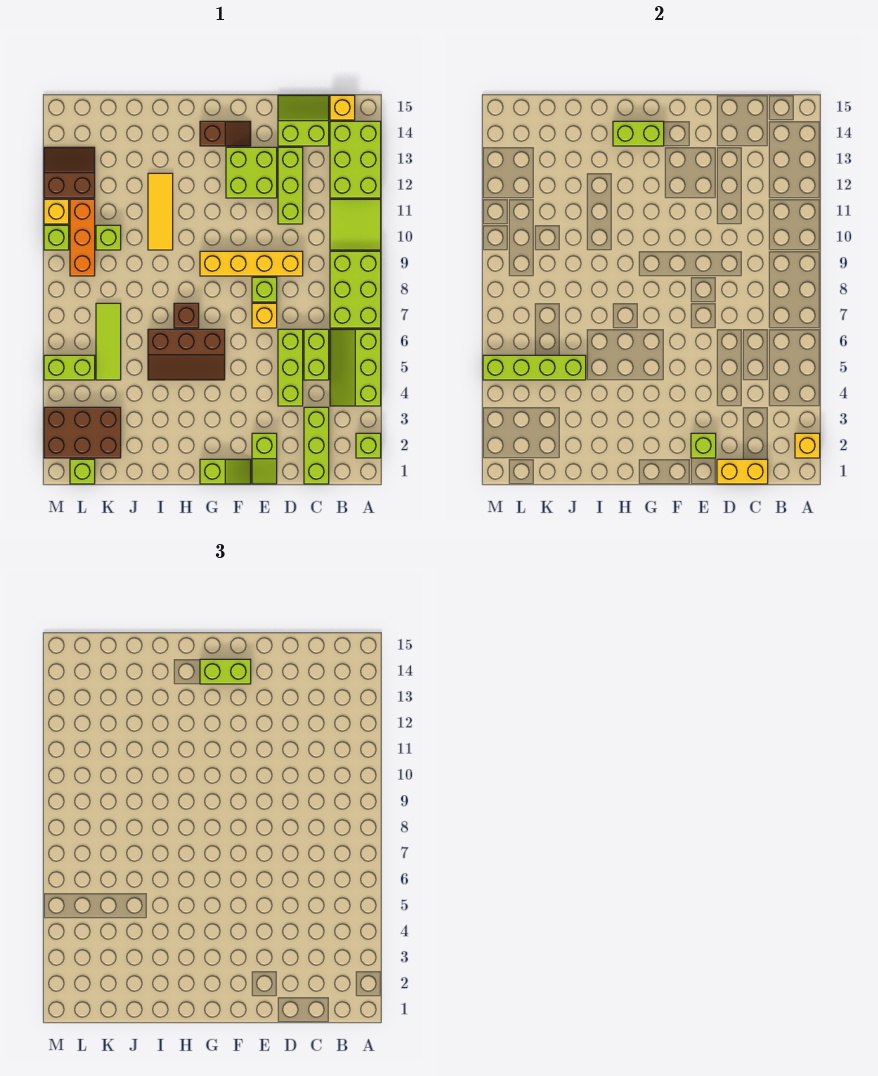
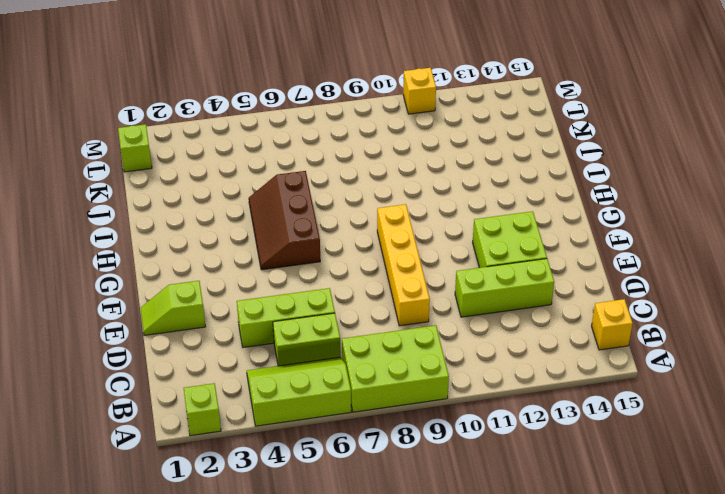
none -> lime 2x2 tile [330,199,381,250]
none -> lime 2x3 brick [330,121,381,198]
none -> lime 1x3 brick [304,407,329,484]
none -> lime 2x2 slope [278,95,329,146]

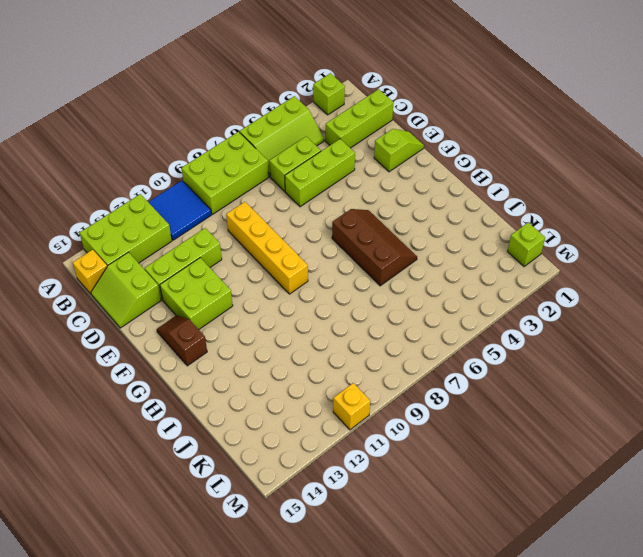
blue 2x2 tile [149,181,211,240] -> lime 2x2 tile [330,199,381,250]
none -> yellow 1x1 brick [252,303,277,328]
none -> lime 1x1 brick [252,277,277,302]
none -> lime 1x2 slope [200,459,251,484]
none -> brown 1x1 brick [174,303,199,328]

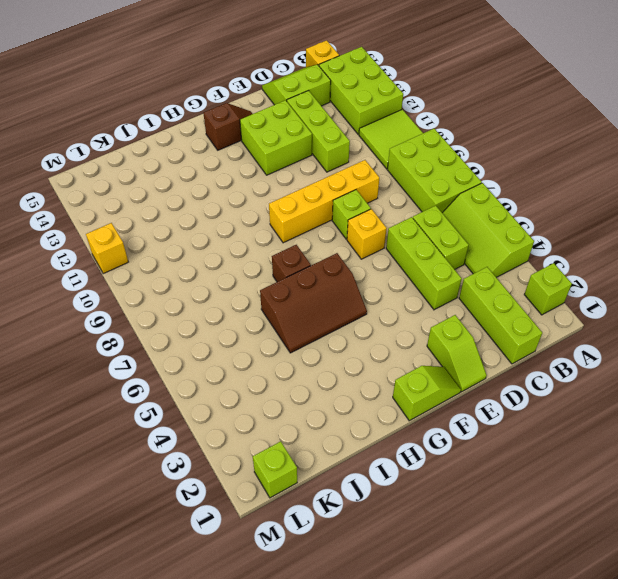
none -> yellow 1x3 tile [148,173,173,250]
none -> brown 2x3 brick [44,407,121,458]
none -> lime 1x3 tile [96,303,121,380]
none -> lime 1x1 brick [96,225,121,250]

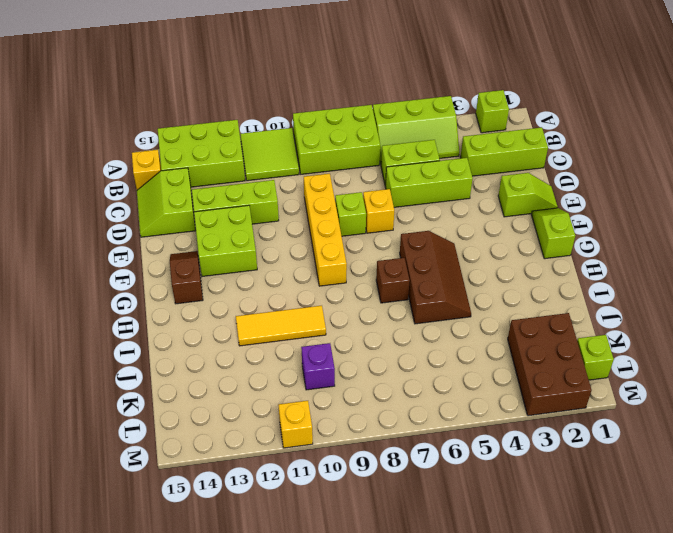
purple 1x1 brick [301,343,335,390] -> lime 1x1 brick [96,225,121,250]
none -> lime 1x3 tile [96,303,121,380]
none -> lime 1x2 brick [44,355,95,380]
none -> orange 1x3 brick [70,199,95,276]
none -> brown 2x2 slope [44,147,95,198]

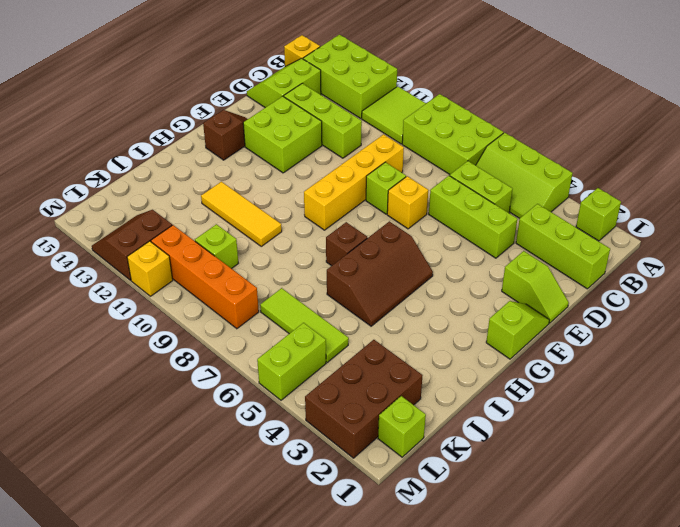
orange 1x4 brick [151,225,259,329] -> orange 1x3 brick [70,199,95,276]
none -> lime 1x1 brick [44,225,69,250]
none -> yellow 1x1 brick [795,433,820,458]
none -> yellow 1x2 brick [717,459,768,484]
none -> lime 1x1 brick [691,433,716,458]

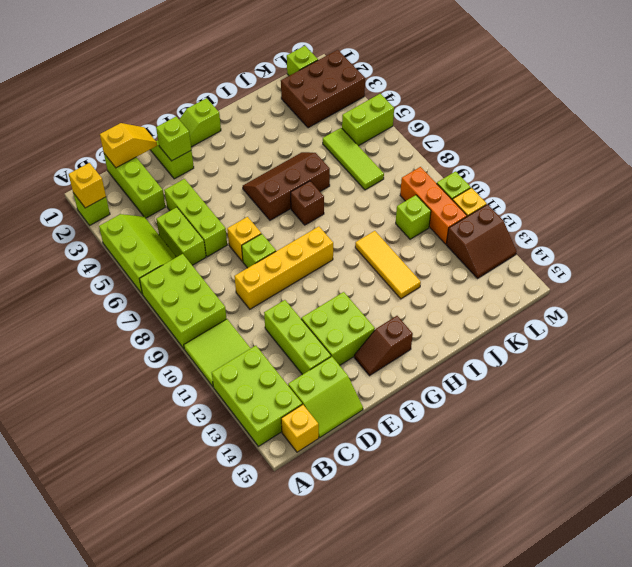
yellow 1x2 slope [100,123,157,168] -> yellow 1x2 brick [717,459,768,484]
none -> lime 1x2 brick [613,121,664,146]
none -> lime 1x4 brick [483,355,586,380]
none -> lime 1x2 brick [200,659,251,684]

